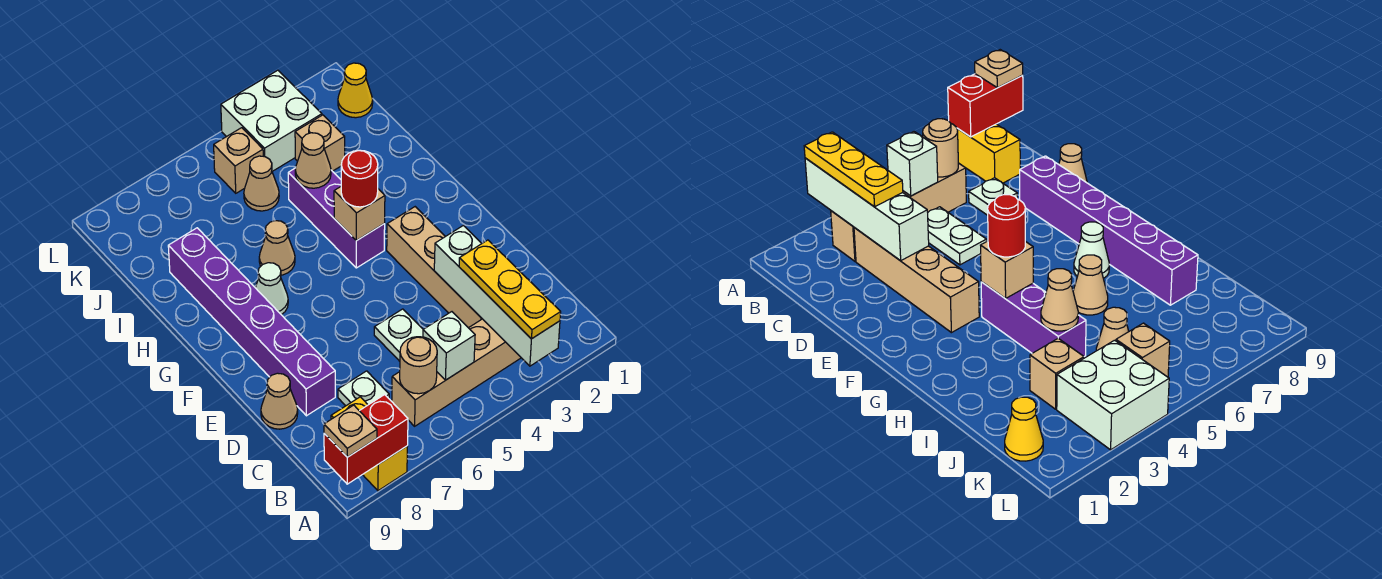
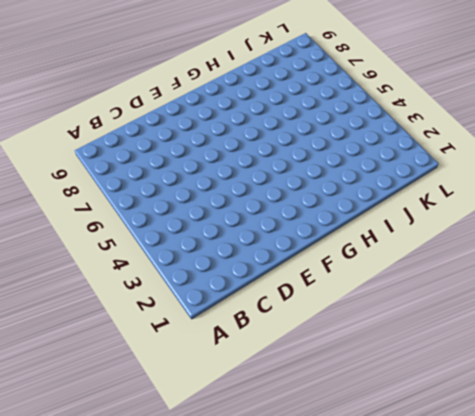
none -> yellow 1x2 brick [331,397,407,491]
none -> tan 1x4 brick [392,319,521,426]
none -> tan 1x4 brick [387,207,482,328]

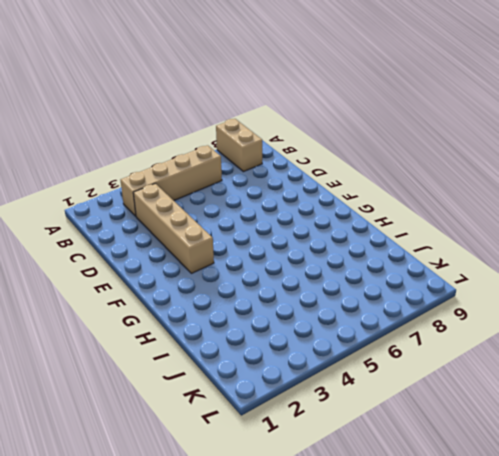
tan 1x2 brick [216,119,262,172] -> yellow 1x2 brick [331,397,407,491]
none -> white 1x2 plate [374,309,423,361]
none -> white 1x1 plate [338,371,389,406]
none -> purple 1x6 brick [168,228,335,416]

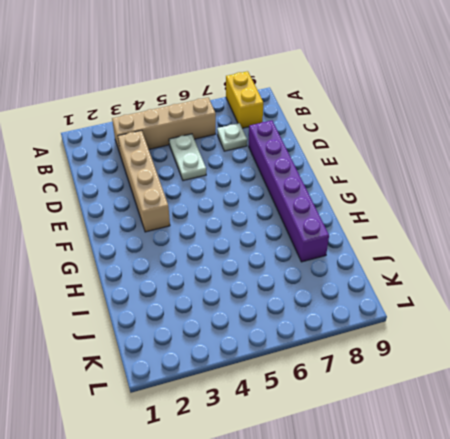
none -> tan 1x1 cone [261,373,298,429]
none -> purple 1x3 brick [288,168,385,268]
none -> white 1x1 cone [255,263,288,315]

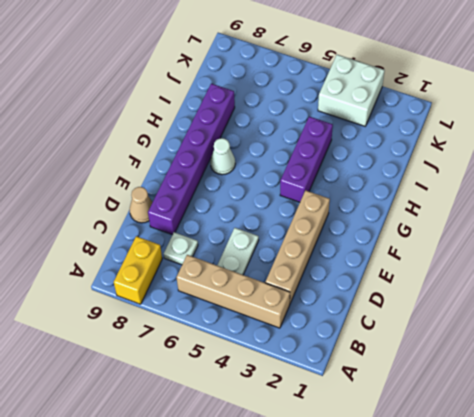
none -> tan 1x1 cone [259,221,295,275]
none -> tan 1x1 brick [295,115,345,171]
none -> tan 1x1 cone [244,156,279,211]

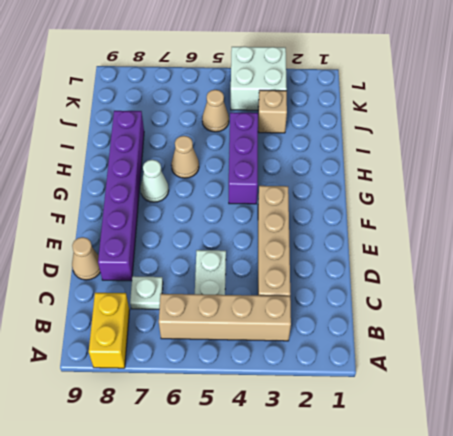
none -> yellow 1x1 cone [338,63,373,118]
none -> tan 1x1 brick [214,128,263,193]
none -> white 1x4 brick [434,226,560,366]

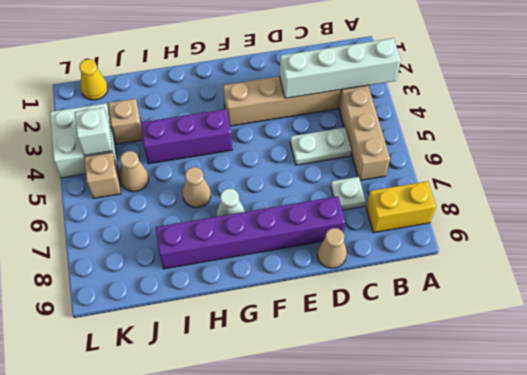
white 1x1 brick [75,108,112,155] -> white 1x1 brick moved to [423,312,475,380]
none -> red 1x2 brick [324,395,408,484]
none -> tan 1x1 round brick [400,337,437,394]
none -> tan 1x1 brick [334,187,385,241]

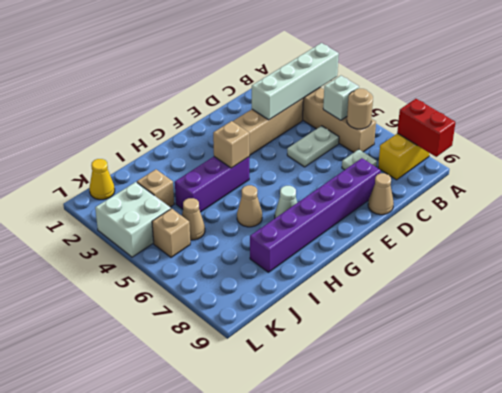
none -> tan 1x1 cone [295,133,331,188]
none -> yellow 1x3 plate [459,240,561,339]
none -> tan 1x1 plate [324,405,377,457]

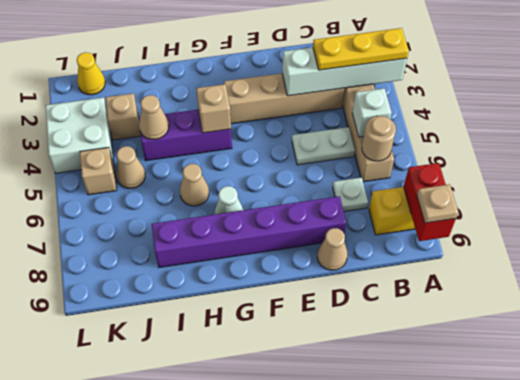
none -> red 1x1 round brick [341,150,378,207]

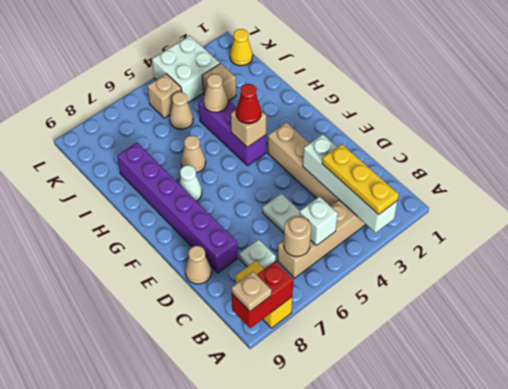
red 1x1 cone [236,84,261,124] -> red 1x1 round brick [341,150,378,207]

